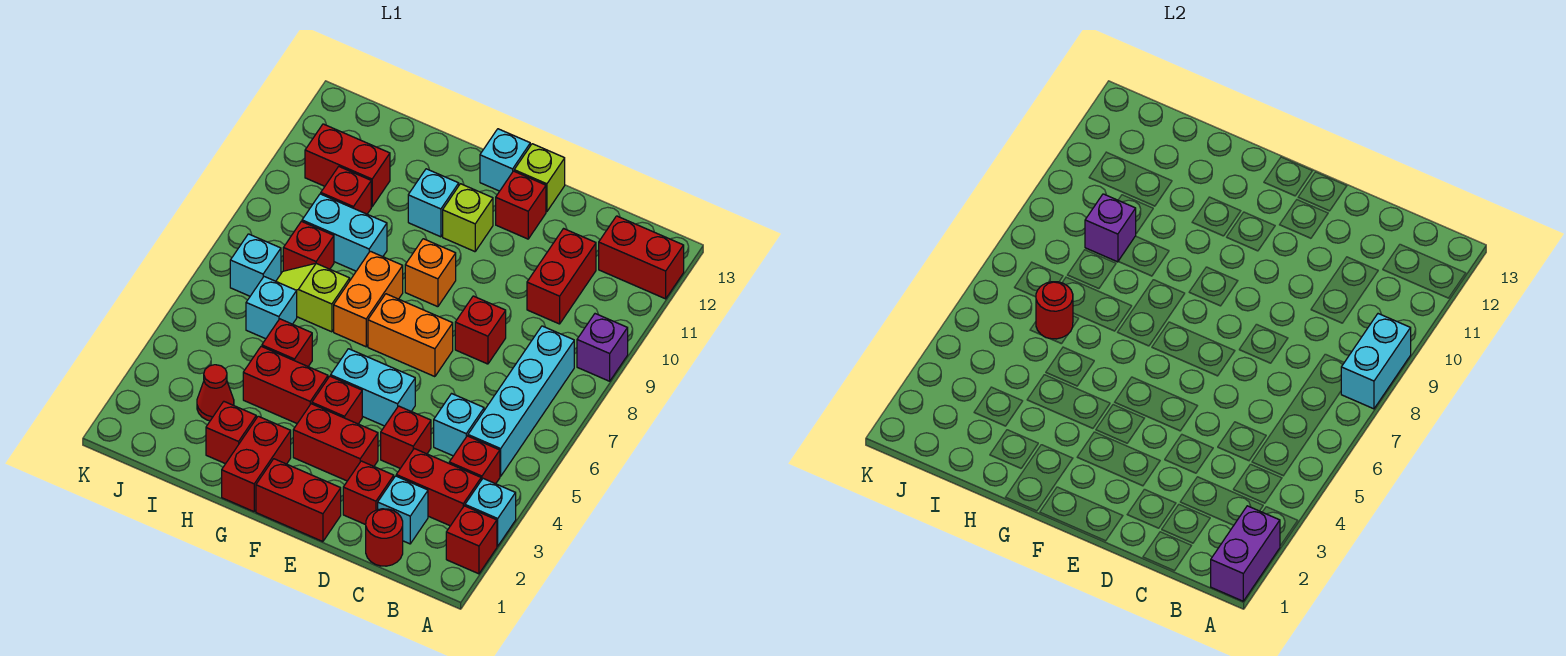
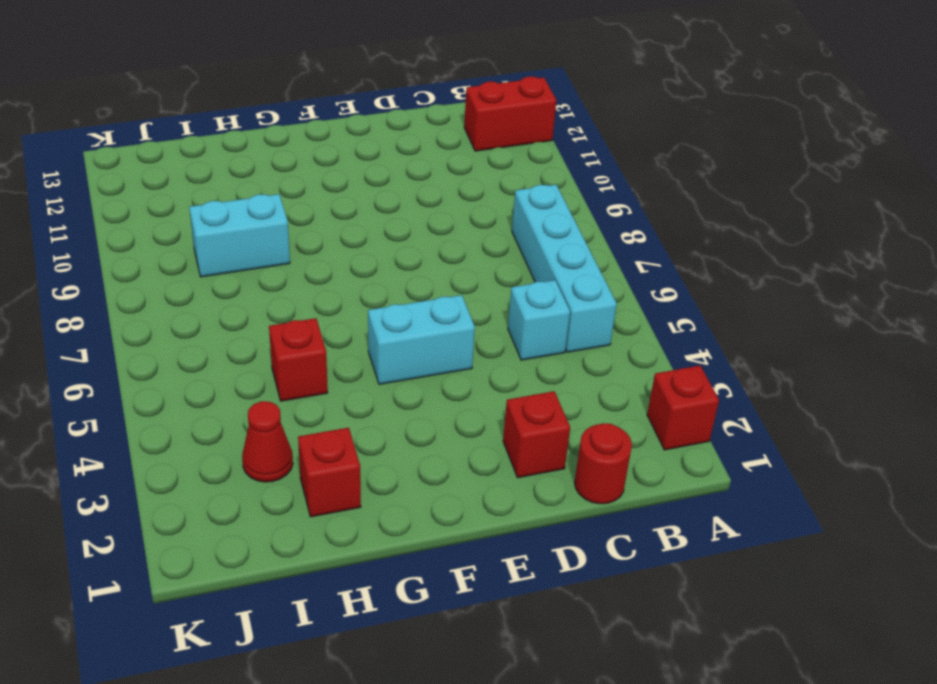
none -> cyan 1x1 brick [465,479,516,546]
none -> purple 1x1 brick [577,314,628,381]
none -> red 1x2 brick [396,449,481,526]
none -> red 1x1 brick [449,436,500,484]

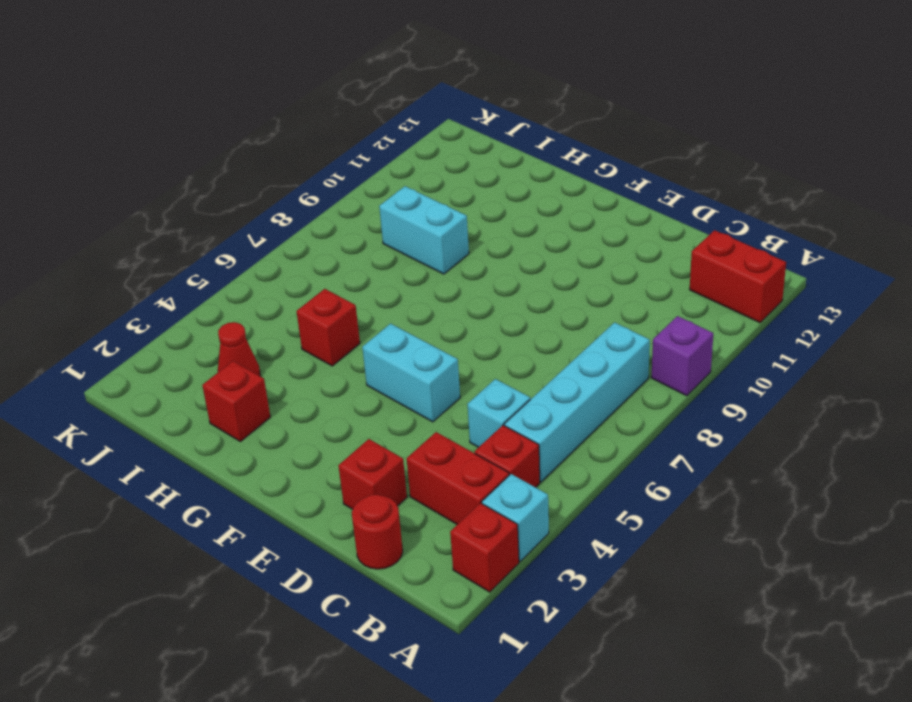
none -> cyan 1x1 brick [378,476,428,544]
none -> red 1x2 brick [527,229,596,324]
none -> red 1x1 brick [381,406,431,468]
none -> red 1x1 brick [455,296,506,364]

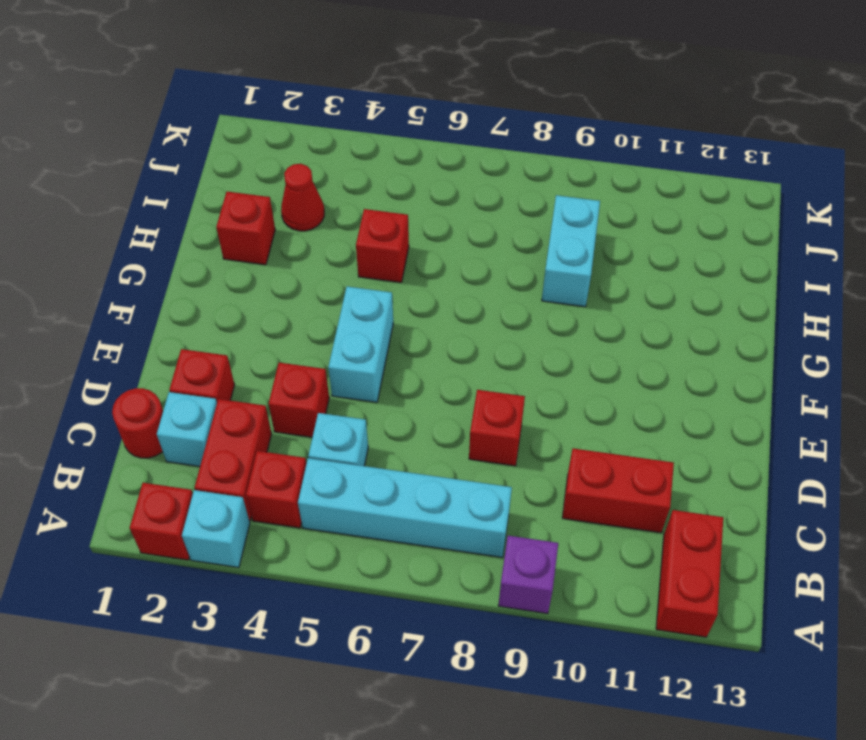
none -> red 1x2 brick [256,459,341,542]
none -> red 1x2 brick [293,404,378,481]
none -> orange 1x2 brick [368,294,453,377]
none -> red 1x1 brick [496,171,546,239]

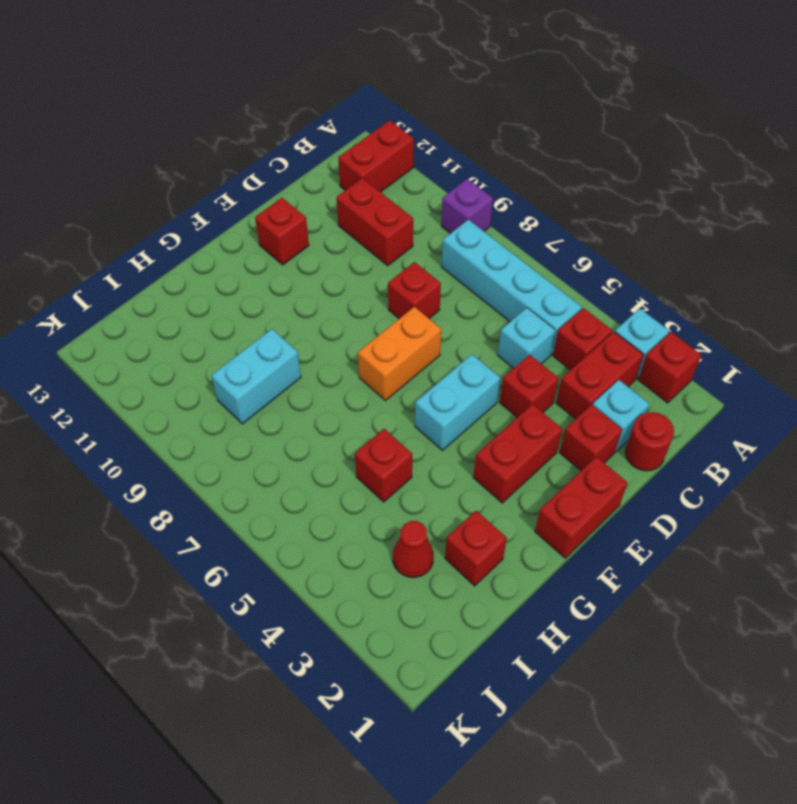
none -> lime 1x1 brick [514,144,565,212]
none -> red 1x1 brick [312,376,362,424]
none -> orange 1x1 brick [405,239,456,307]
none -> lime 1x1 brick [443,184,493,252]

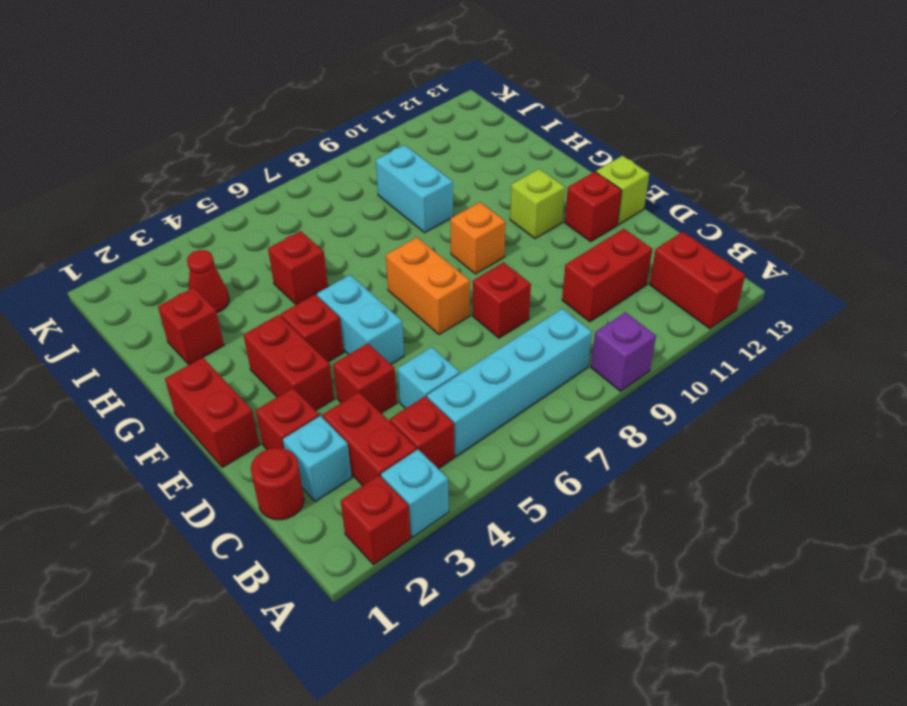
none -> cyan 1x1 brick [480,129,530,191]
none -> red 1x2 brick [222,416,291,512]
none -> red 1x2 brick [243,346,328,423]
none -> orange 1x2 brick [334,251,403,347]

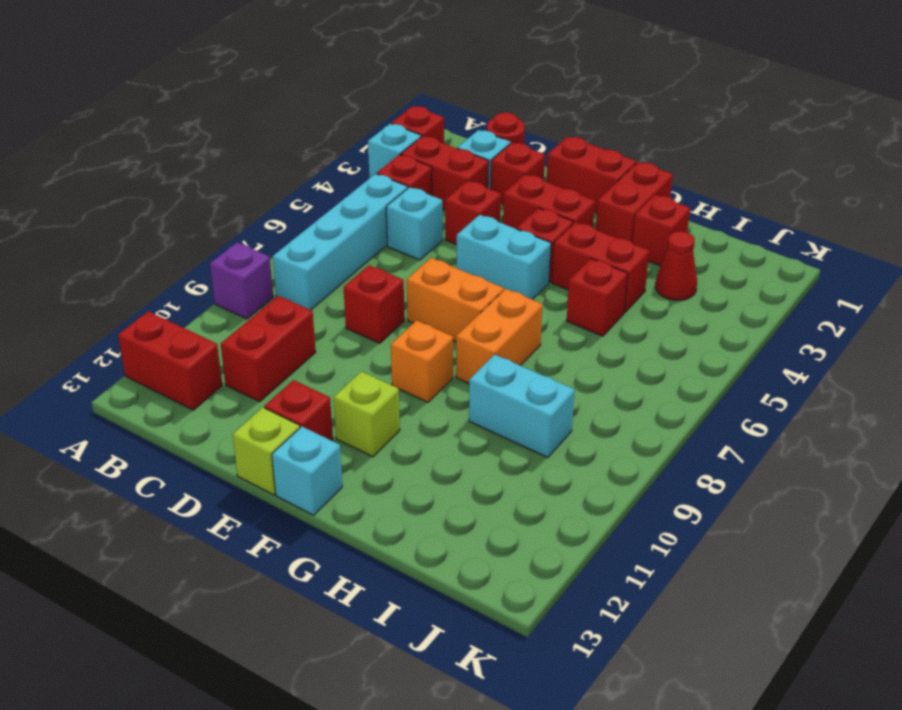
none -> cyan 1x1 brick [408,169,459,237]
none -> lime 1x2 slope [276,263,350,332]
none -> cyan 1x1 brick [246,277,297,339]
none -> red 1x1 brick [283,221,334,271]

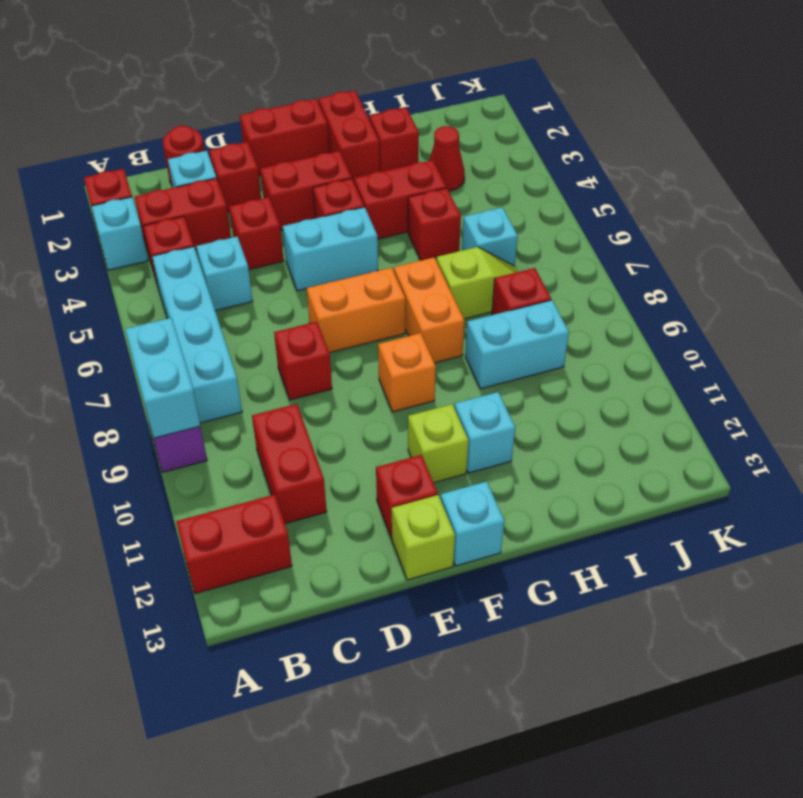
none -> red 1x1 brick [321,167,371,214]
none -> red 1x2 brick [305,124,390,207]
none -> cyan 1x1 brick [230,234,281,296]
none -> purple 1x2 brick [1211,506,1280,601]

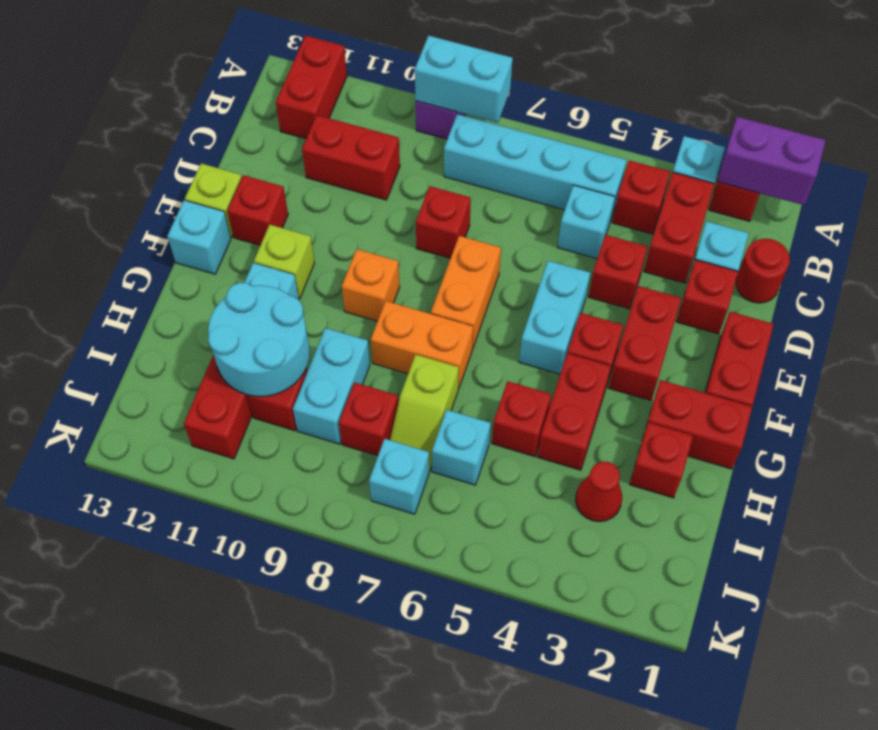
cyan 2x2 round brick [208,283,310,397] -> none
none -> red 1x1 round brick [1036,282,1073,339]
none -> purple 1x1 brick [1085,194,1136,262]

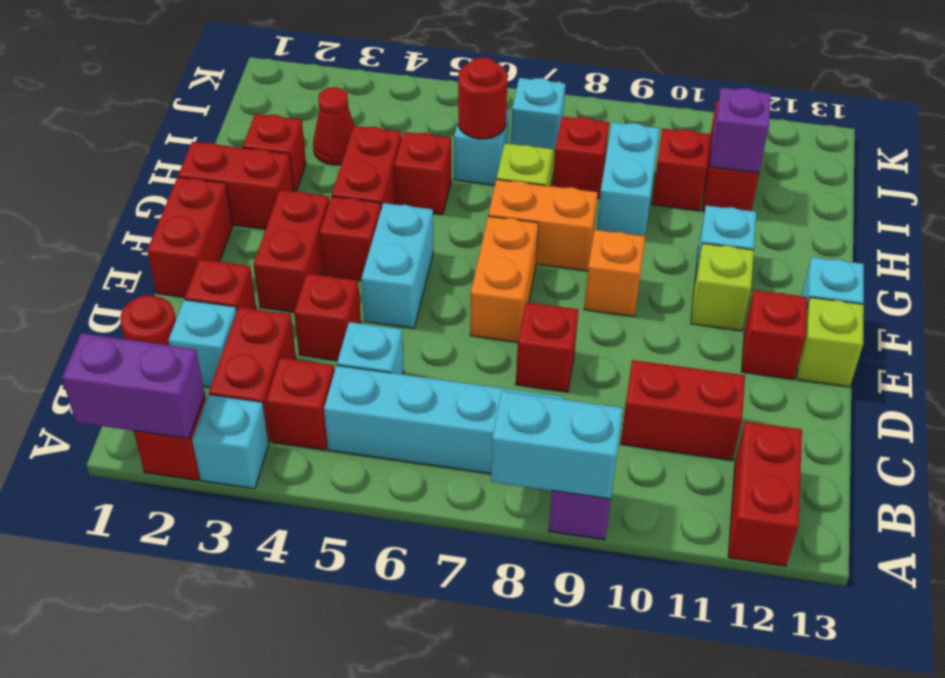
purple 1x1 brick [710,88,771,173] -> purple 1x1 brick moved to [1085,194,1136,262]

